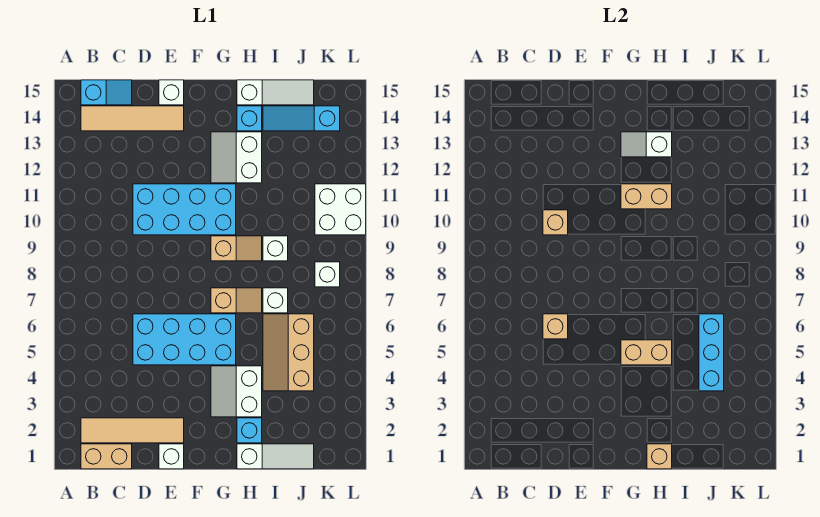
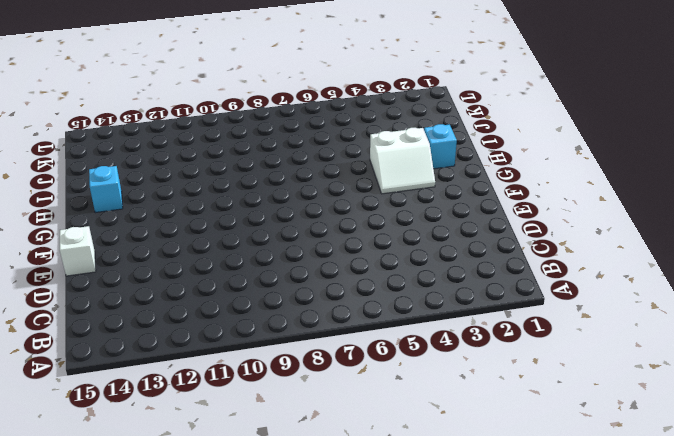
none -> tan 1x2 brick [81,444,132,469]
none -> tan 1x4 tile [81,418,184,443]
none -> tan 1x4 tile [81,106,184,131]

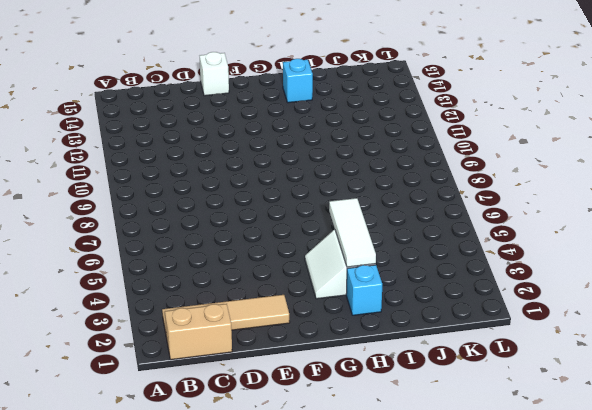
white 1x3 tile [329,198,376,267] -> tan 1x2 brick [621,340,672,365]
none -> tan 1x4 tile [81,106,184,131]
none -> cyan 1x2 slope [81,80,132,105]
none -> cyan 2x4 brick [133,314,236,365]

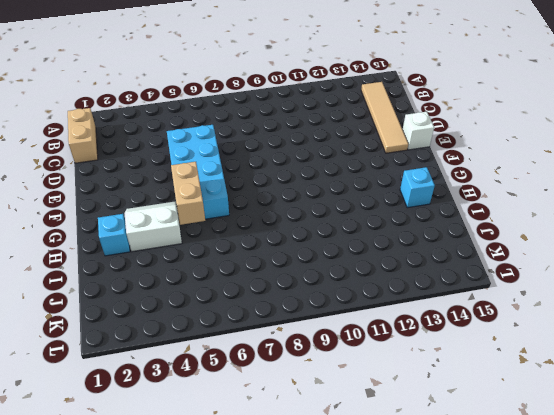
none -> tan 1x4 tile [81,418,184,443]
none -> cyan 1x2 slope [81,80,132,105]
none -> cyan 2x4 brick [133,184,236,235]

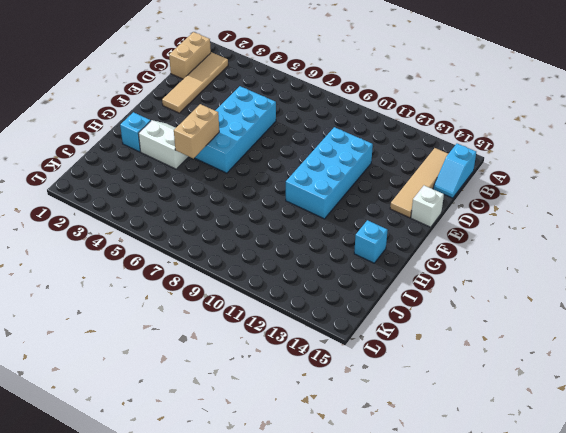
none -> white 1x1 brick [159,444,184,469]
none -> tan 1x2 slope [211,288,262,313]
none -> tan 1x2 slope [211,236,262,261]

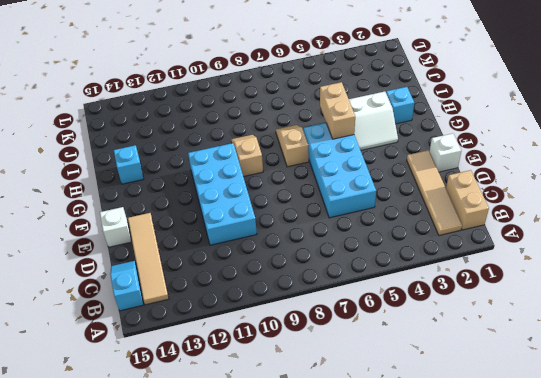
none -> white 2x2 slope [211,132,262,183]
none -> white 1x3 slope [237,444,314,469]
none -> white 1x3 slope [237,80,314,105]

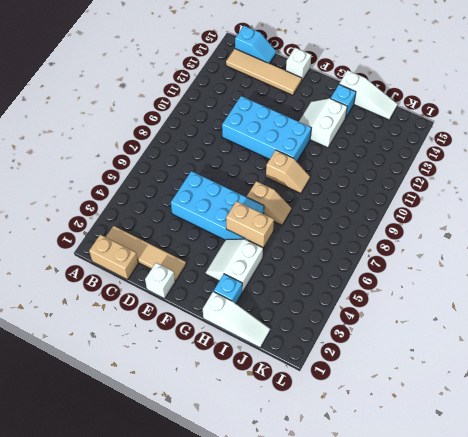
none -> tan 2x3 slope [263,314,314,391]
none -> white 1x1 brick [263,288,288,313]
none -> white 1x1 brick [263,236,288,261]

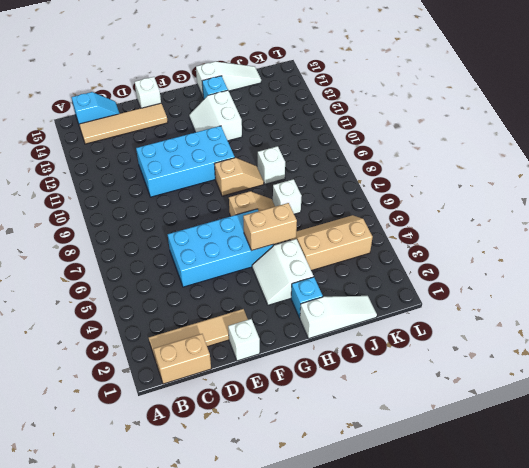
tan 2x3 slope [290,215,373,271] -> tan 2x3 slope turned to [263,314,314,391]
none -> cyan 1x3 slope [263,106,340,131]
none -> white 1x1 brick [315,262,340,287]
none -> white 2x2 brick [315,184,366,235]

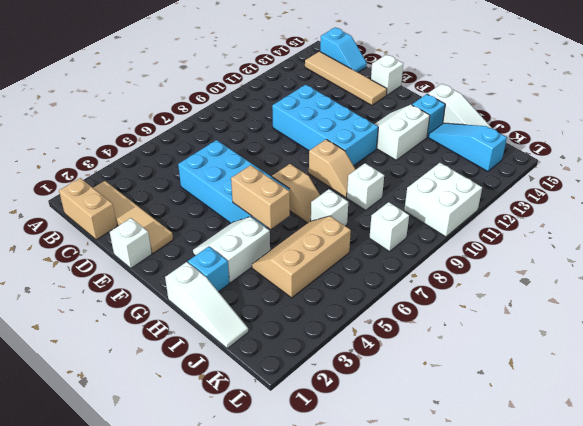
none -> tan 1x1 brick [543,314,568,339]
none -> tan 1x1 brick [543,210,568,235]
none -> tan 1x2 brick [621,184,672,209]

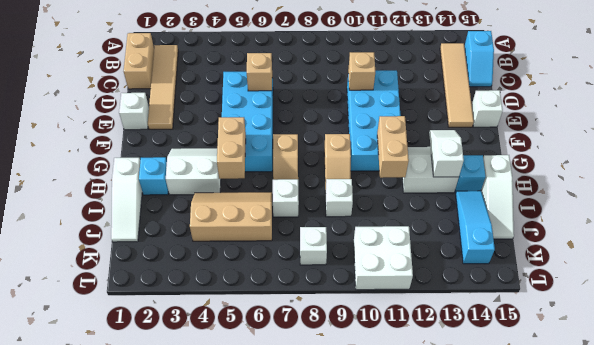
none -> tan 1x1 brick [647,444,672,469]
none -> cyan 1x3 brick [699,314,724,391]

